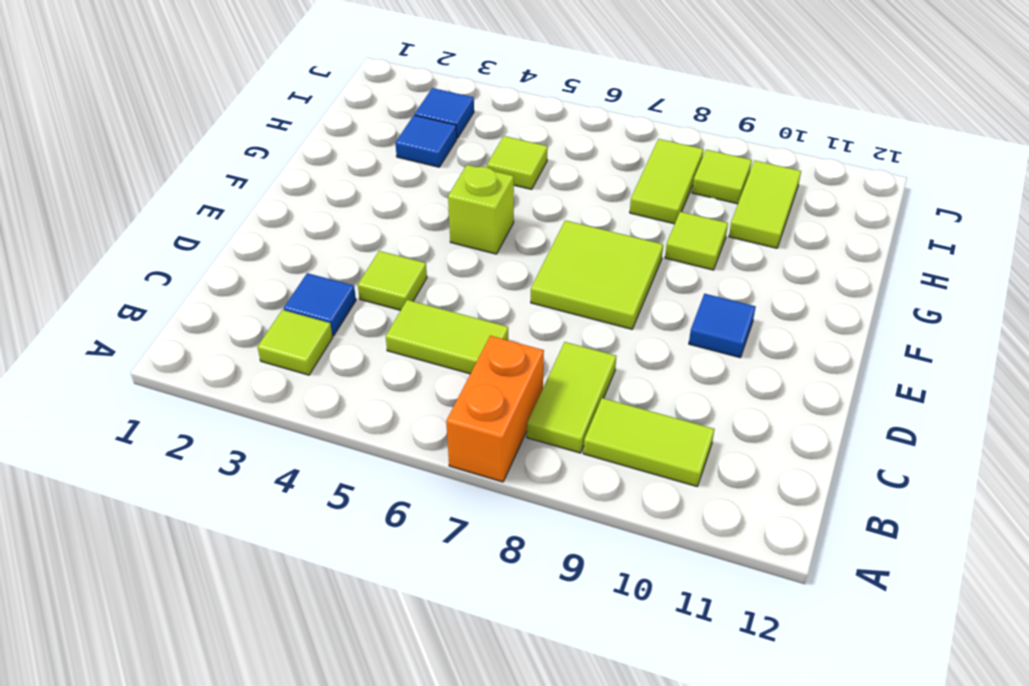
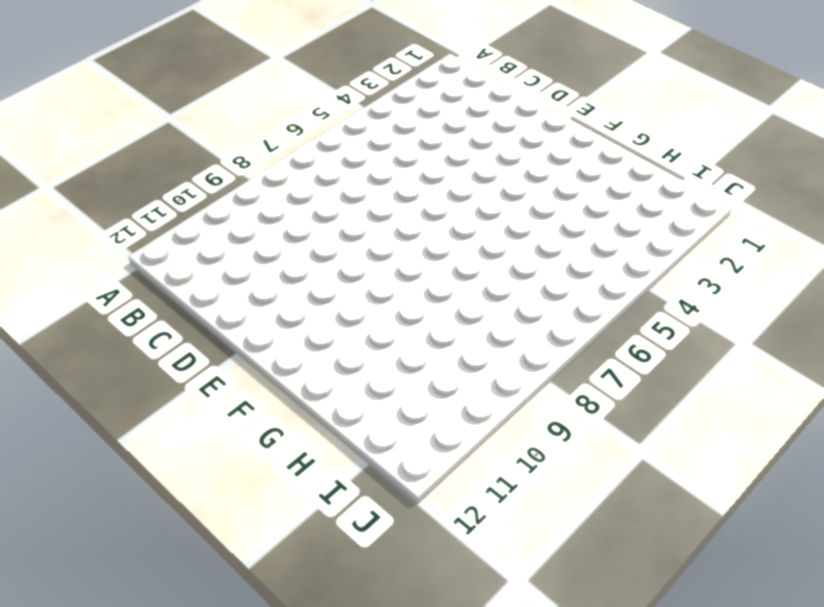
none -> orange 1x2 brick [446,336,544,482]
none -> lime 1x1 tile [258,310,333,375]
none -> lime 1x2 tile [527,342,616,453]

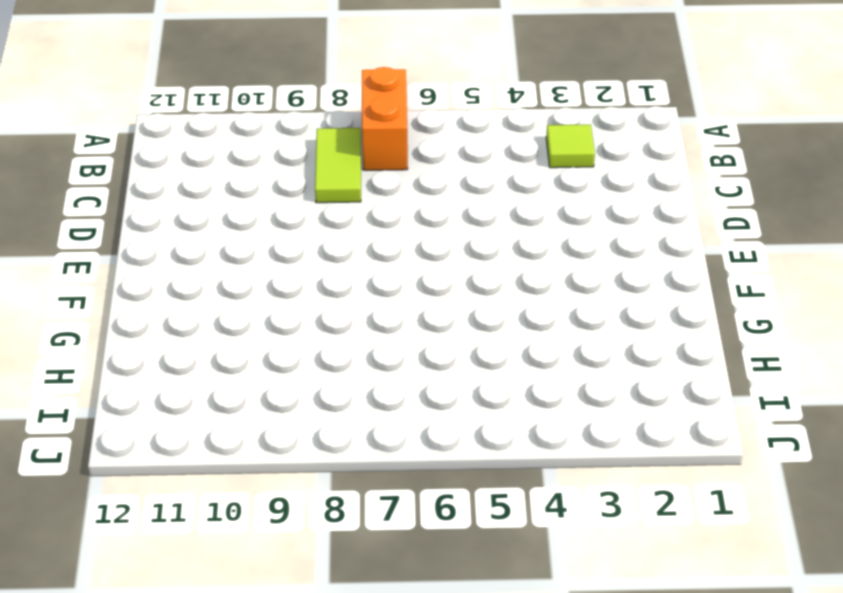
none -> lime 1x2 tile [583,398,714,486]
none -> blue 1x1 tile [284,273,356,336]
none -> lime 1x2 tile [386,300,508,374]

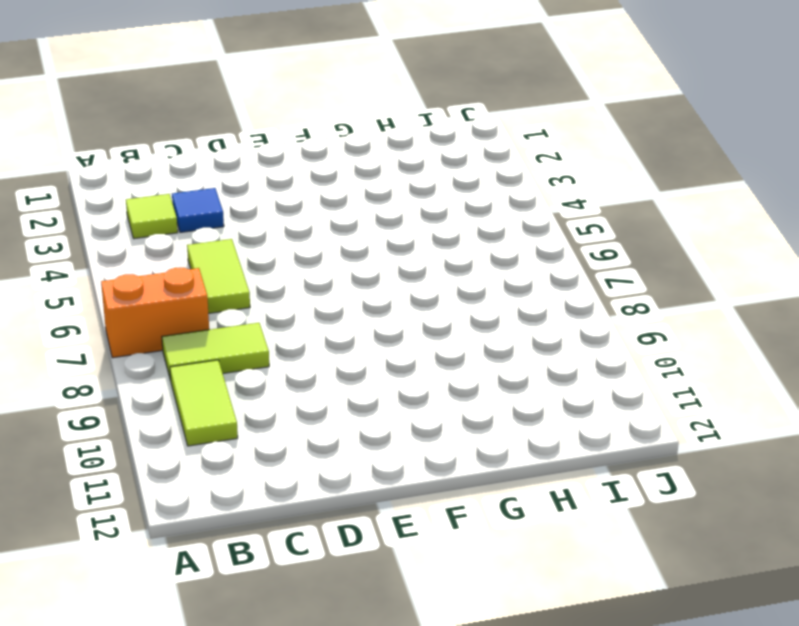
none -> lime 1x1 tile [358,251,427,310]
none -> lime 2x2 tile [531,220,663,329]
none -> blue 1x1 tile [689,294,756,358]

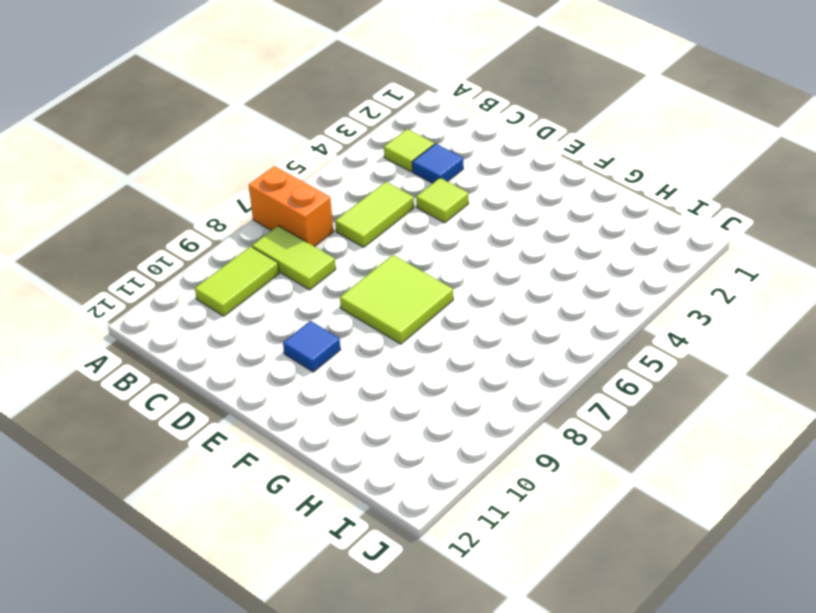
none -> lime 1x1 brick [448,165,514,254]
none -> lime 1x1 tile [665,212,728,270]
none -> blue 1x1 tile [395,115,457,167]

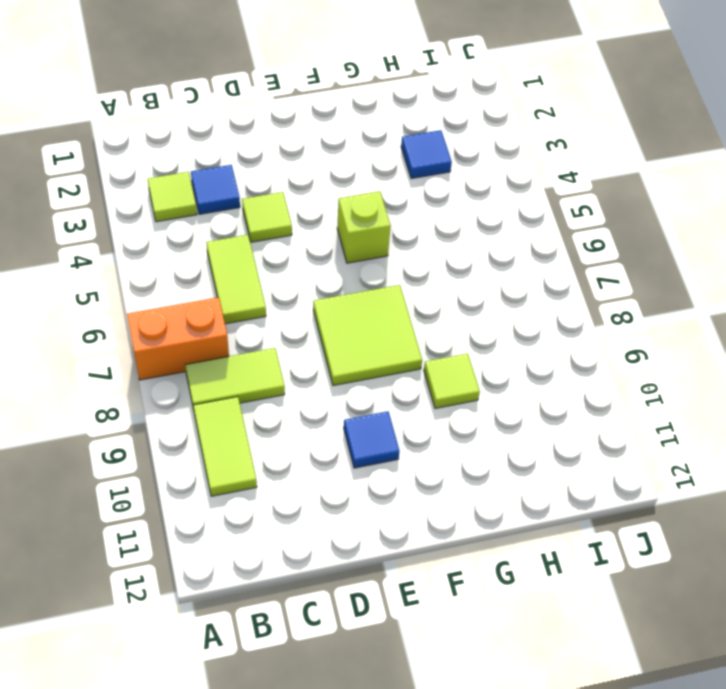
none -> lime 1x1 tile [487,136,548,189]
none -> lime 1x2 tile [630,139,704,224]
none -> lime 1x2 tile [729,161,801,248]

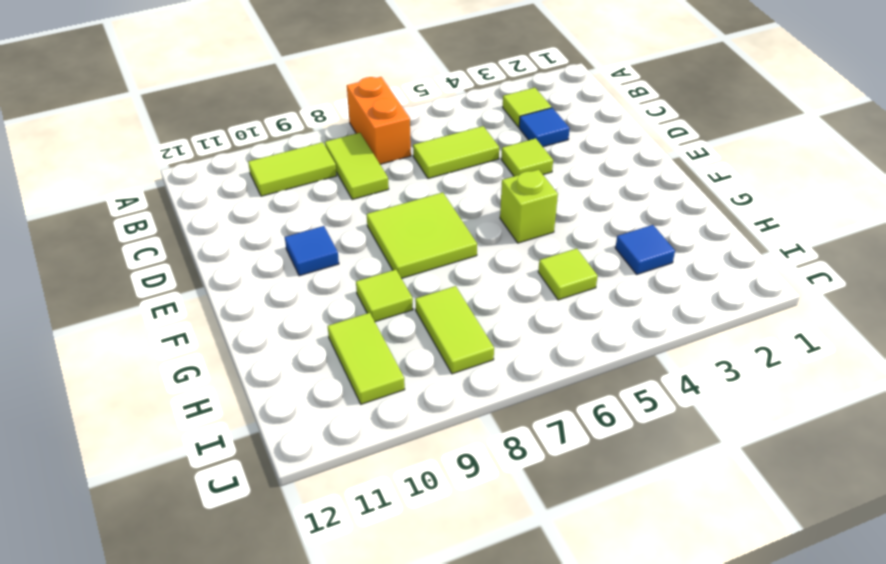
none -> blue 1x1 tile [415,88,474,138]
none -> lime 1x1 tile [692,150,752,204]

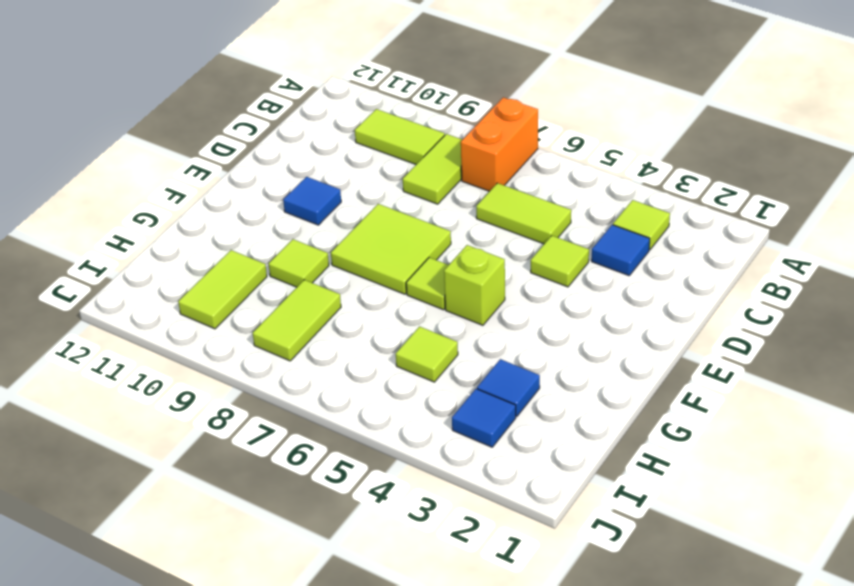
lime 1x1 tile [406,257,448,310] -> lime 1x1 tile moved to [692,150,752,204]

